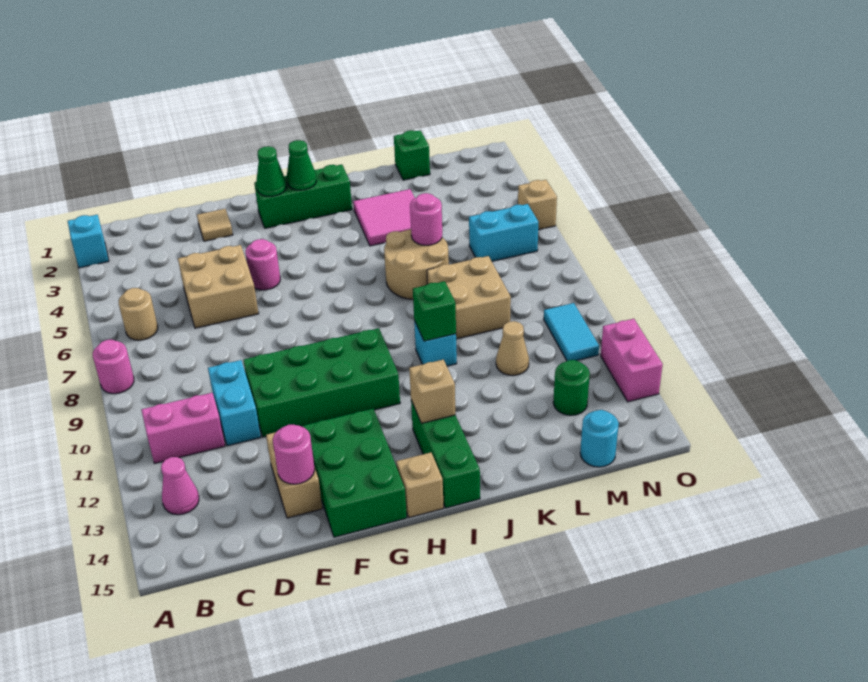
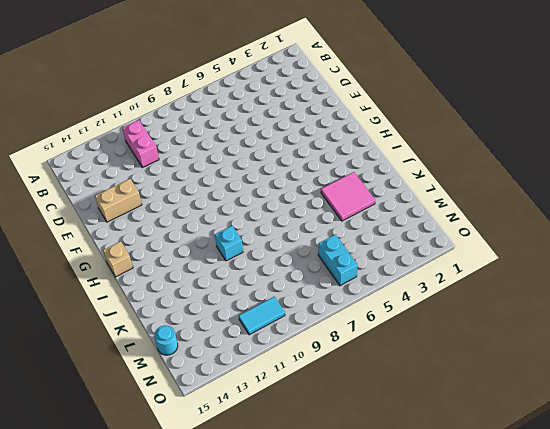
none -> cyan 1x1 brick [68,215,109,268]
none -> pink 1x1 round brick [93,340,134,394]
none -> tan 1x1 round brick [119,288,158,340]
none -> pink 1x1 cone [161,457,199,515]

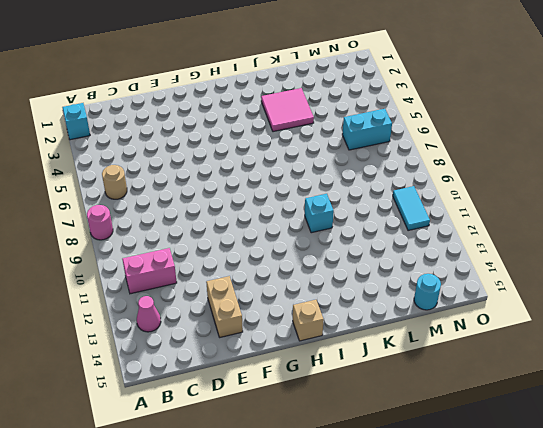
none -> tan 2x2 brick [178,245,259,328]
none -> cyan 1x2 brick [208,360,261,446]
none -> tan 1x1 tile [197,209,233,241]
none -> green 2x4 brick [243,328,400,437]

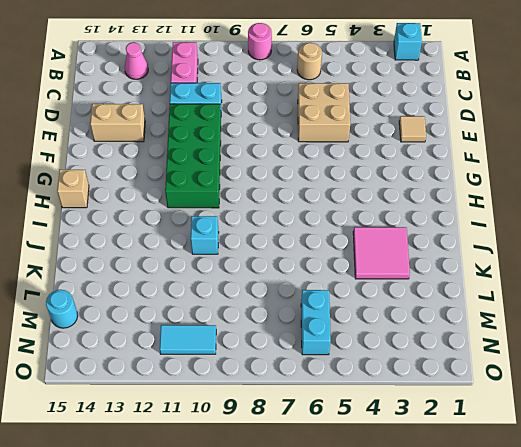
none -> pink 1x1 round brick [245,239,280,290]
none -> green 2x3 brick [303,409,407,537]
none -> green 1x3 brick [254,165,352,228]
none -> green 1x3 brick [411,400,480,508]

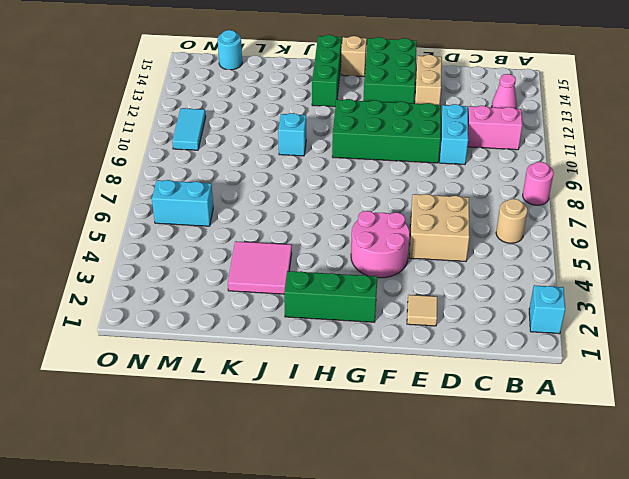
pink 2x2 round brick [351,211,410,278] -> pink 1x1 round brick [245,239,280,290]
none -> tan 2x2 round brick [384,230,449,300]
none -> tan 2x2 brick [427,256,511,339]
none -> green 1x1 brick [394,130,430,180]
none -> tan 1x1 cone [496,321,529,375]

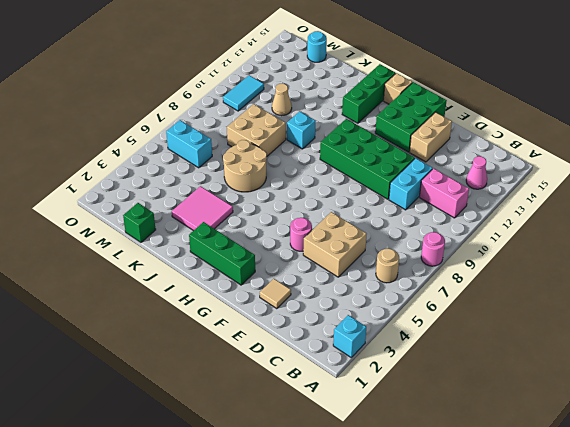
none -> green 1x1 round brick [553,360,590,415]
none -> tan 1x1 brick [518,180,557,230]
none -> pink 1x2 brick [601,319,663,402]
none -> pink 1x1 round brick [273,425,315,484]

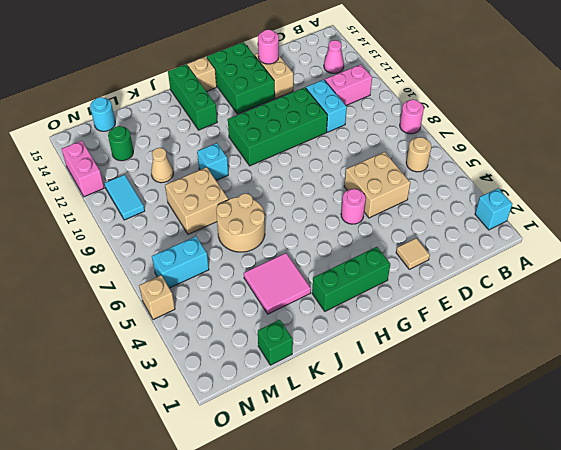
none -> green 1x1 cone [256,146,286,197]
none -> green 1x1 cone [287,140,316,190]
none -> tan 1x1 brick [409,360,455,423]
none -> green 1x1 brick [413,281,456,341]

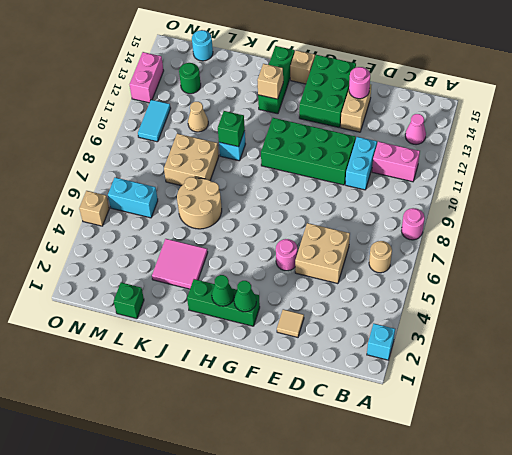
none -> pink 1x1 round brick [410,193,442,245]

